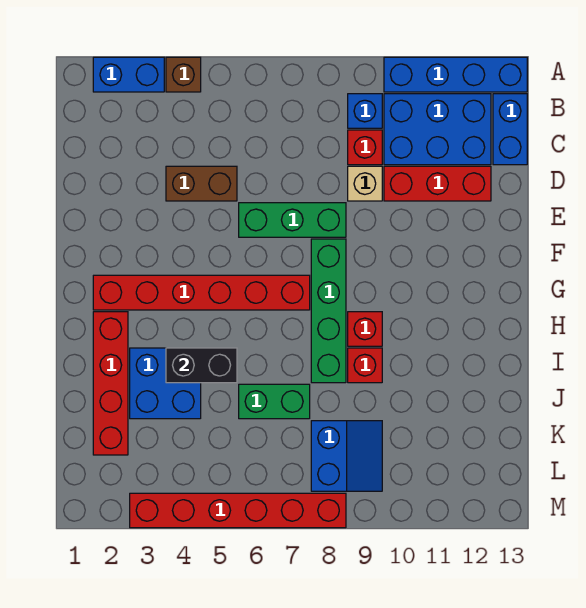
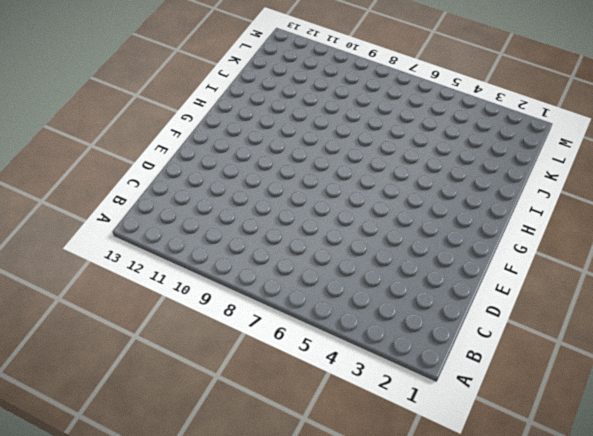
none -> blue 1x2 brick [93,57,164,92]
none -> brown 1x1 brick [166,57,201,92]
none -> blue 1x4 brick [384,57,527,92]

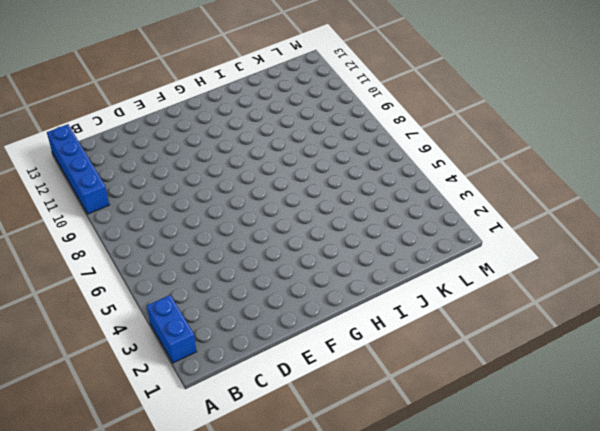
none -> brown 1x1 brick [166,57,201,92]
none -> blue 1x1 brick [348,94,382,128]
none -> blue 2x3 brick [384,94,491,165]

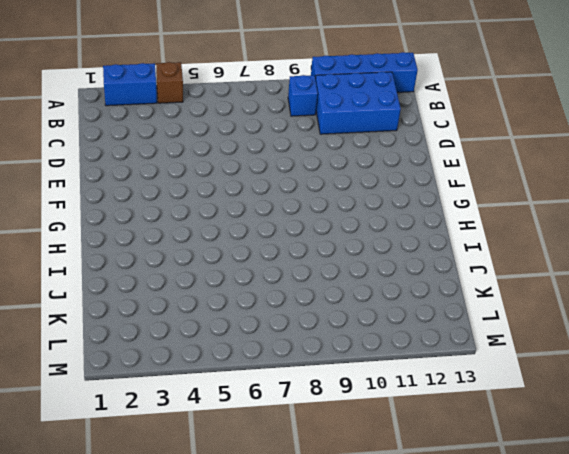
none -> blue 1x2 brick [493,94,527,165]
none -> red 1x1 brick [348,130,382,165]
none -> brown 1x2 brick [166,166,237,201]

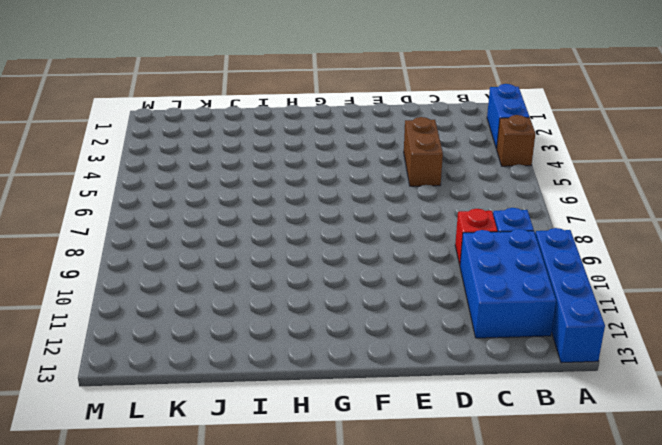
none -> blue 1x2 brick [493,94,527,165]
none -> tan 1x1 brick [348,166,382,201]
none -> red 1x3 brick [384,166,491,201]

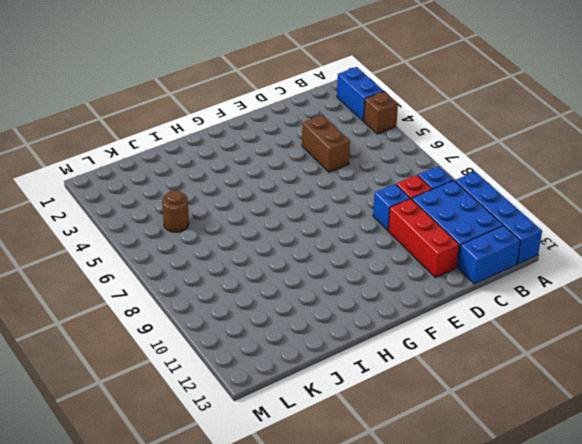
blue 1x1 brick [373,184,410,230] -> tan 1x1 brick [348,166,382,201]
brown 1x1 round brick [162,190,189,232] -> none
none -> green 1x3 brick [239,203,346,237]
none -> green 1x4 brick [311,239,346,383]
none -> red 1x6 brick [93,275,310,310]

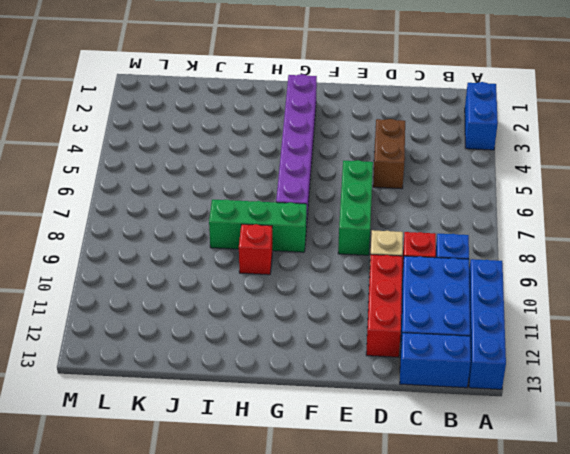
purple 1x6 brick [276,74,317,228] -> red 1x6 brick [93,275,310,310]
green 1x3 brick [209,199,307,252] -> green 1x4 brick [311,239,346,383]
none -> brown 1x1 brick [166,57,201,92]
none -> red 1x4 brick [93,312,128,455]
none -> blue 2x2 brick [130,348,201,419]

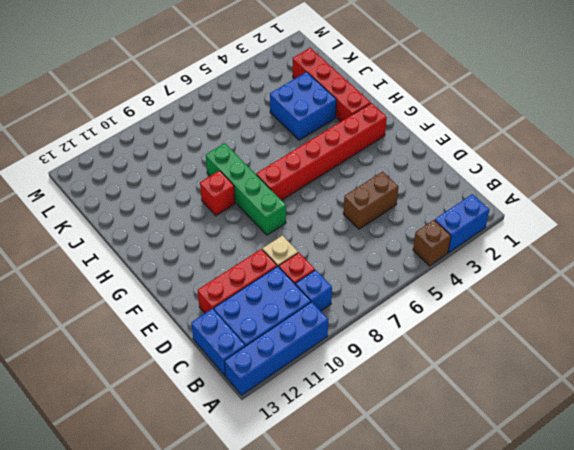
none -> green 1x3 brick [239,203,346,237]
none -> red 1x1 brick [348,348,382,383]
none -> green 1x2 brick [239,384,310,419]

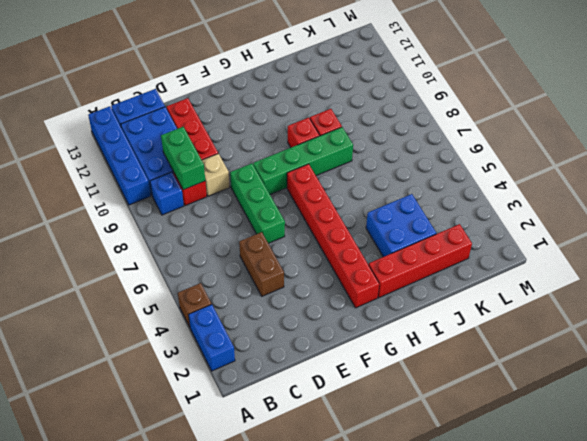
green 1x2 brick [161,127,205,190] -> green 1x2 brick moved to [239,384,310,419]
none -> blue 2x2 slope [311,421,382,491]
none -> red 1x6 brick [130,493,346,528]
none -> black 1x2 brick [166,348,237,383]

